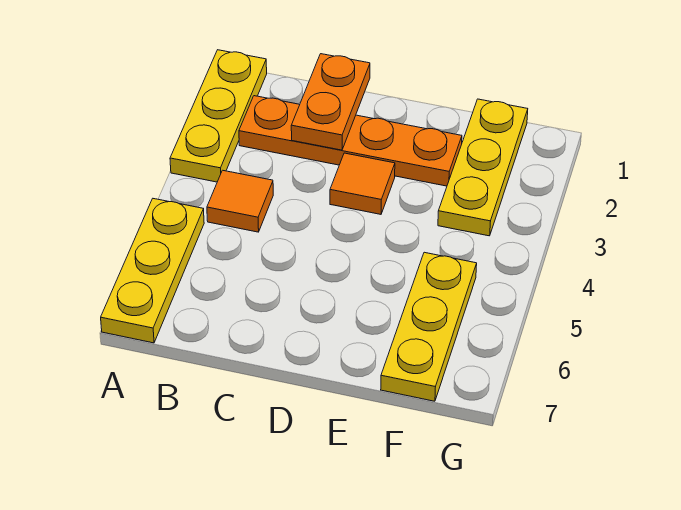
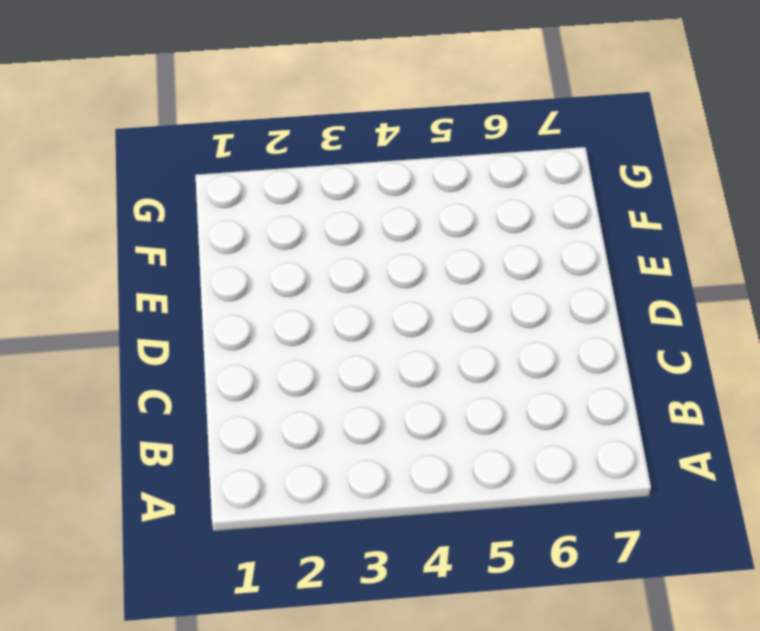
none -> yellow 1x3 plate [170,50,267,182]
none -> yellow 1x3 plate [101,199,204,343]

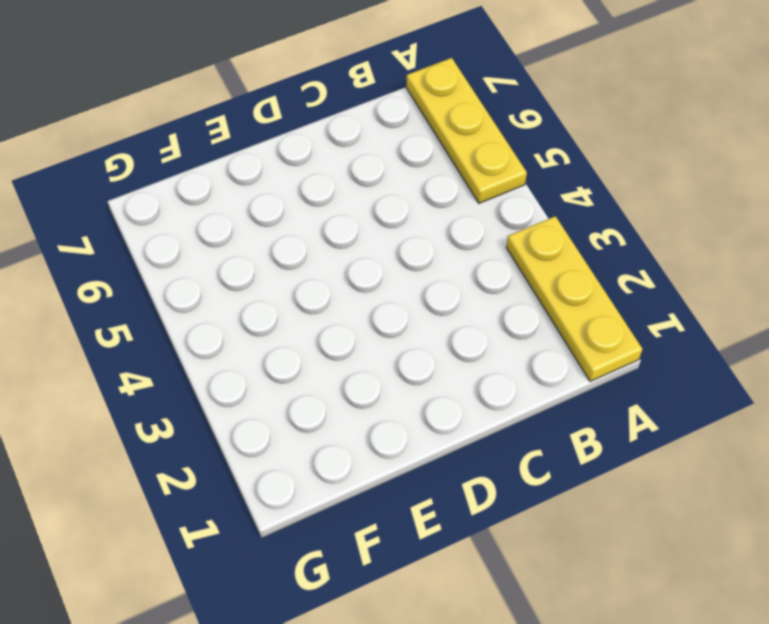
none -> orange 1x4 plate [239,96,462,186]
none -> orange 1x1 tile [207,170,273,232]

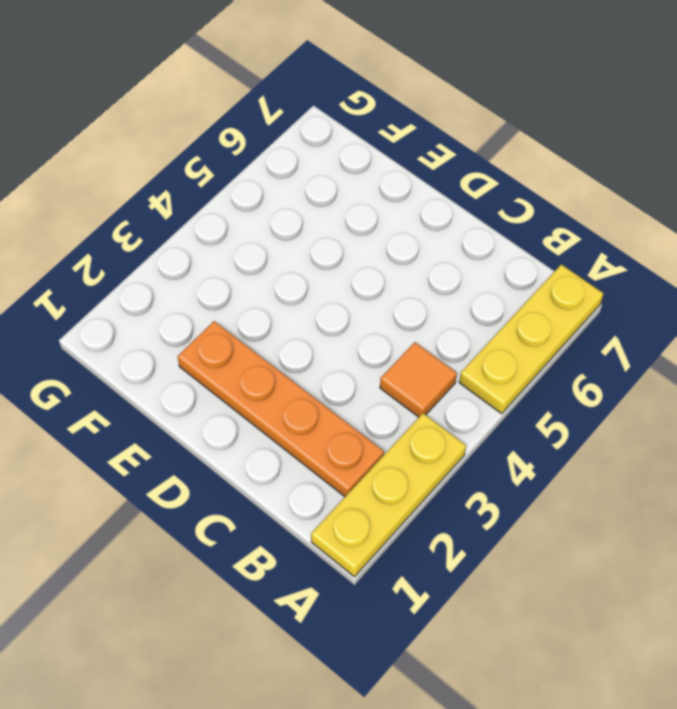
none -> orange 1x1 tile [330,153,395,214]
none -> yellow 1x3 plate [438,99,528,236]

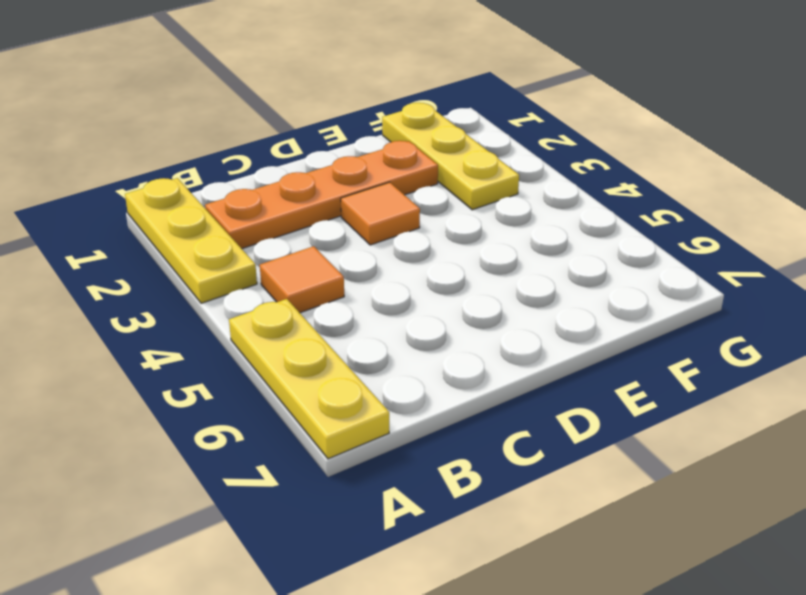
none -> yellow 1x3 plate [381,252,477,401]
none -> orange 1x2 plate [291,54,370,150]

